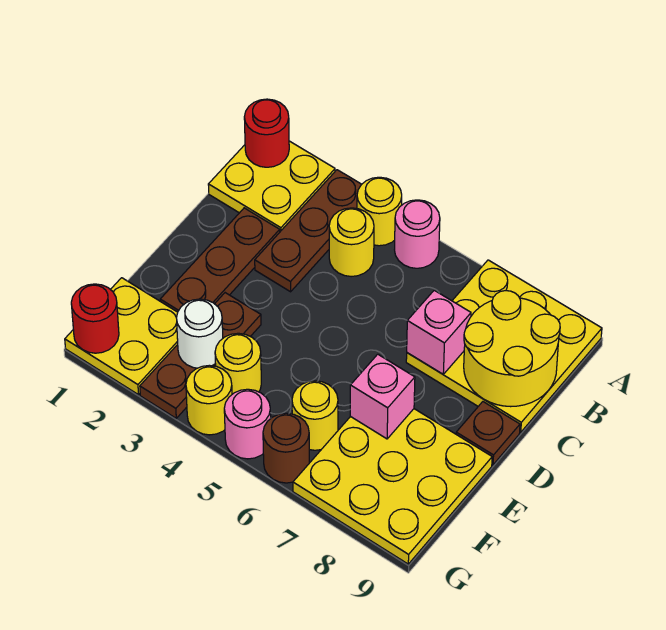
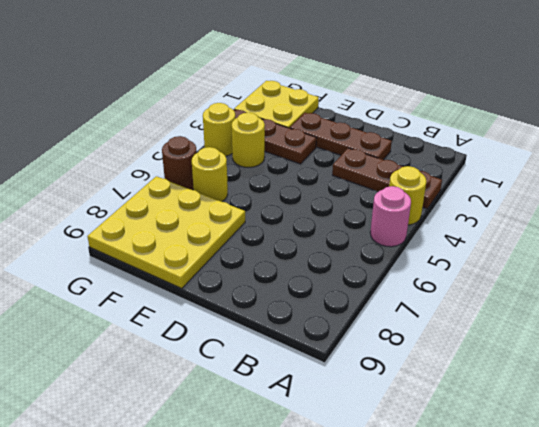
none -> yellow 2x2 plate [208,141,335,231]
none -> yellow 3x3 plate [406,260,602,432]
none -> yellow 1x1 round brick [329,208,374,277]

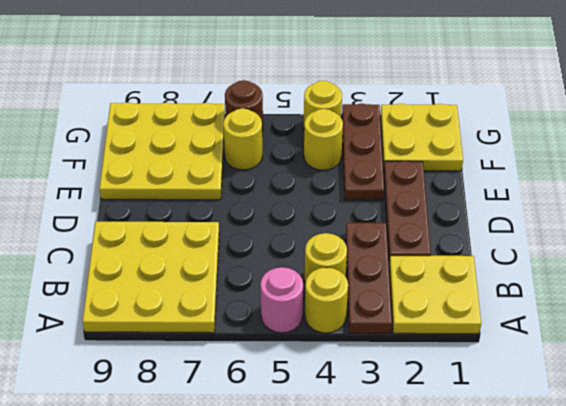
none -> brown 1x1 plate [456,402,520,465]
none -> pink 1x1 round brick [224,389,271,459]
none -> red 1x1 round brick [244,99,289,167]

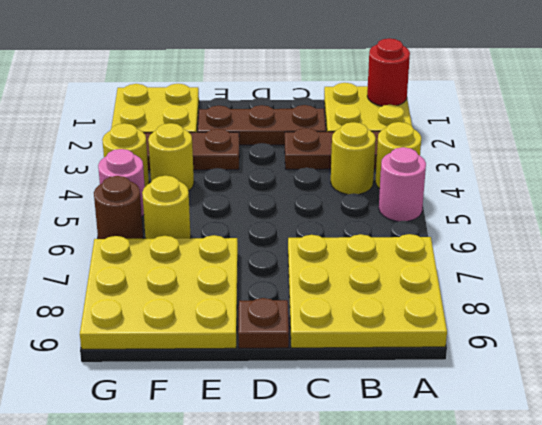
none -> yellow 2x2 round brick [464,291,560,407]
none -> pink 1x1 brick [407,290,471,374]
none -> pink 1x1 brick [350,354,415,439]

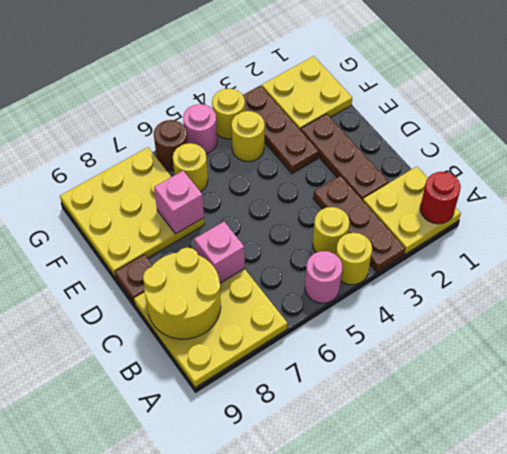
none -> white 1x1 round brick [176,299,223,368]
none -> red 1x1 round brick [71,284,119,353]

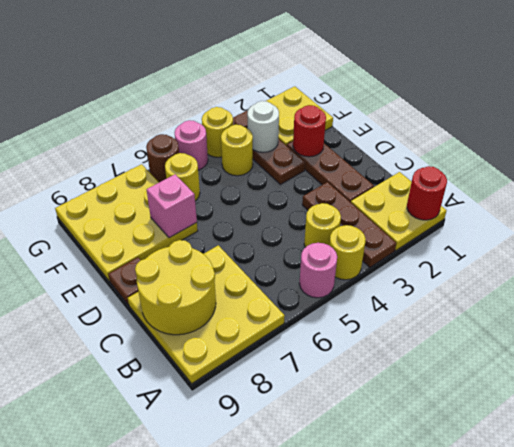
red 1x1 round brick [293,105,326,157] -> red 1x1 round brick moved to [71,284,119,353]
none -> pink 1x1 brick [407,290,471,374]

